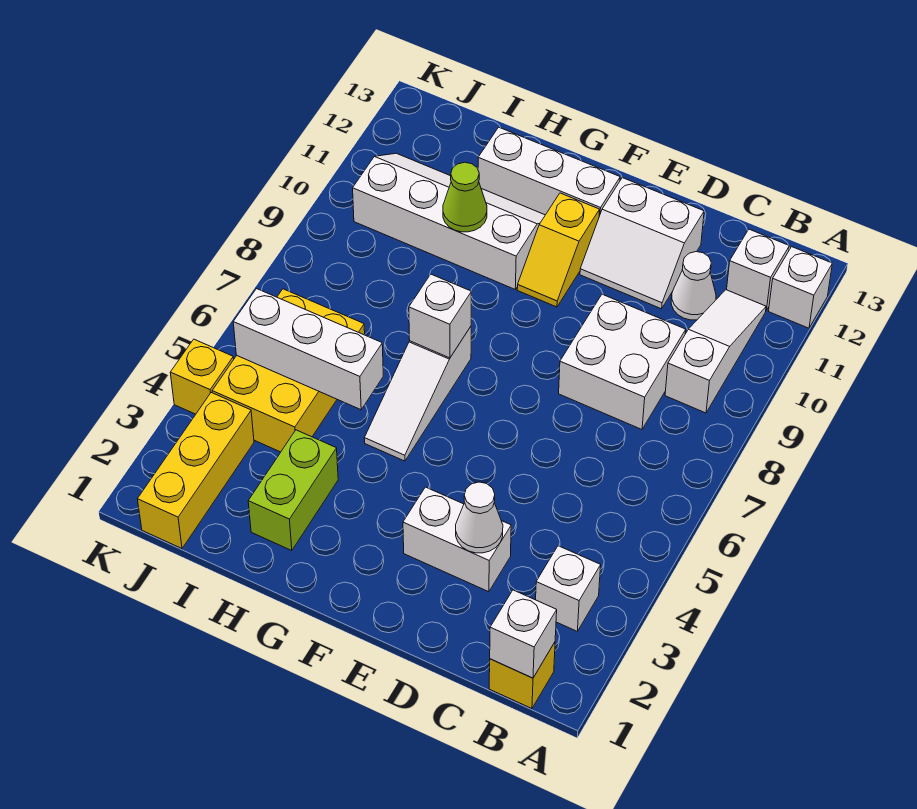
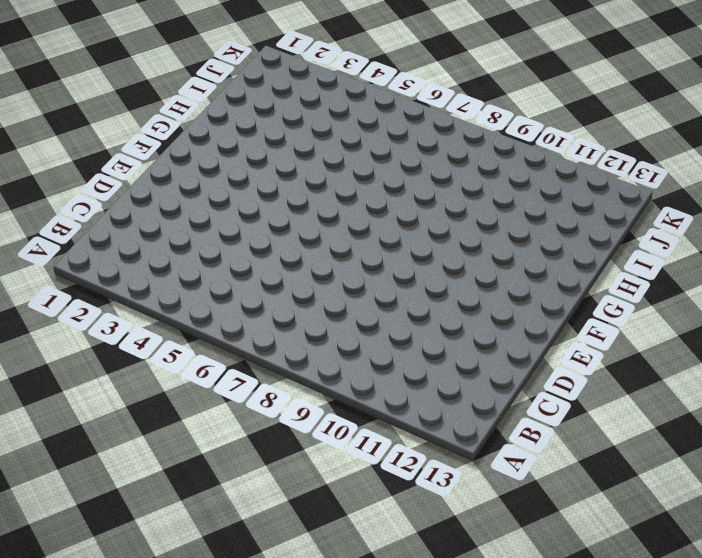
none -> white 1x1 brick [769,247,832,328]
none -> yellow 1x1 brick [489,642,555,709]
none -> white 1x1 brick [536,546,601,631]

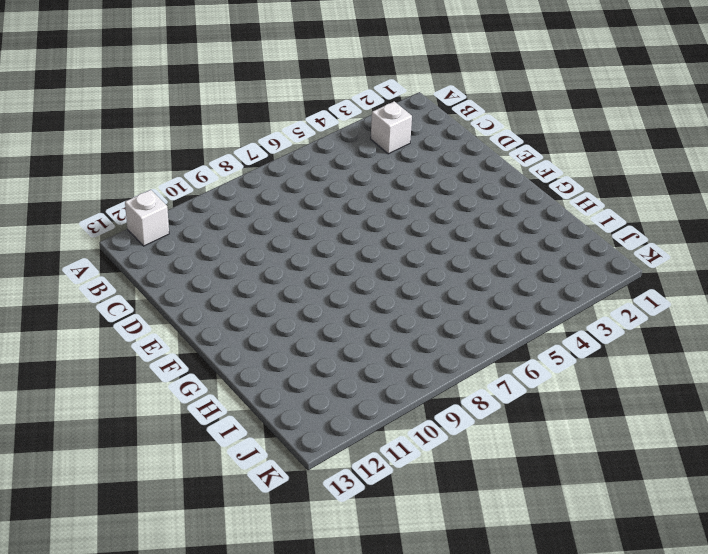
none -> yellow 1x1 brick [489,642,555,709]
none -> white 1x3 slope [665,290,766,413]
none -> white 1x1 brick [727,229,789,310]

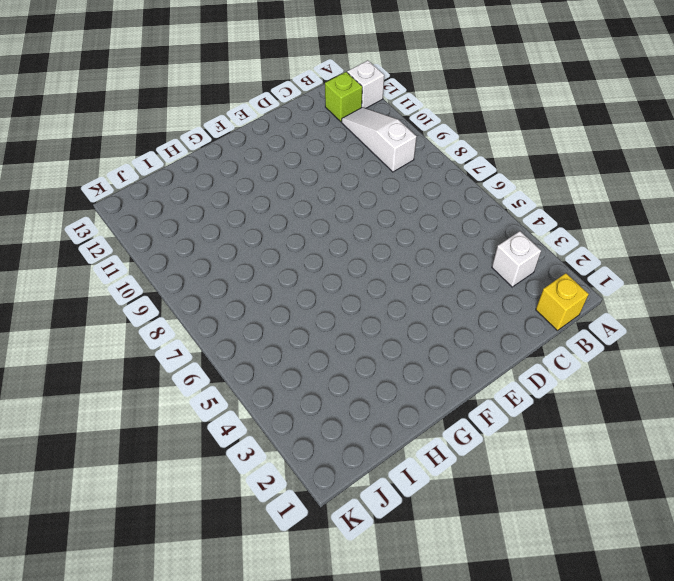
lime 1x1 brick [325,72,362,122] -> white 1x1 brick [727,229,789,310]
none -> white 2x2 brick [559,294,686,429]
none -> white 1x1 cone [671,252,716,320]
none -> white 1x2 brick [403,487,511,592]

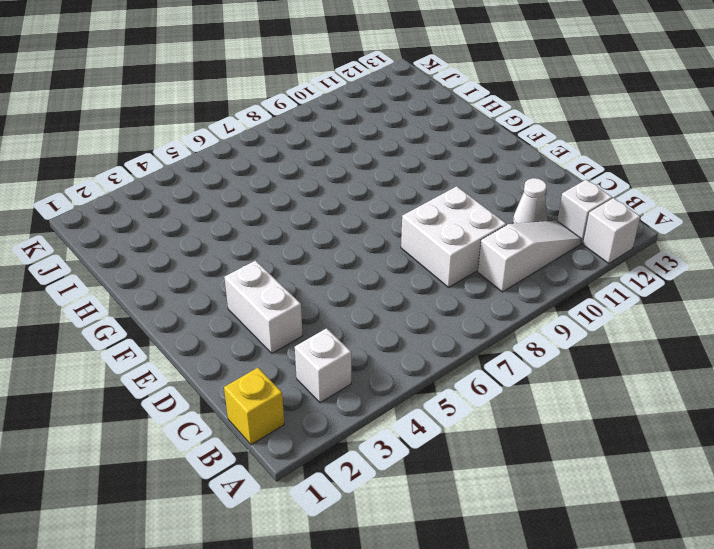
none -> white 2x2 slope [580,178,704,309]
none -> yellow 1x2 slope [517,193,600,307]
none -> white 1x3 brick [478,127,620,216]

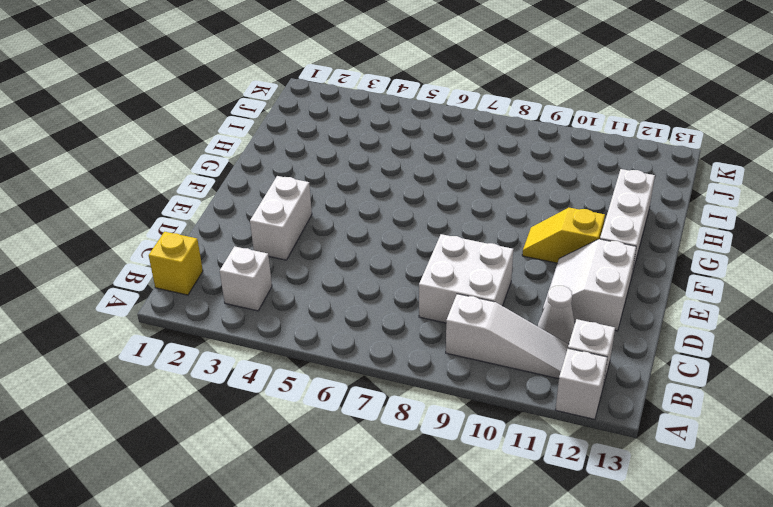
none -> white 1x3 slope [364,327,471,461]
none -> white 2x4 slope [353,153,545,289]
none -> lime 1x2 brick [248,430,338,551]

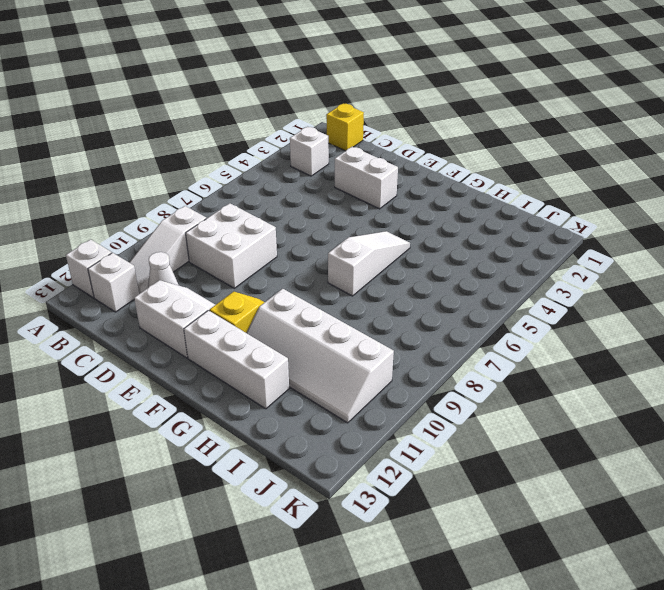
none -> lime 1x2 brick [248,430,338,551]
none -> yellow 2x3 brick [212,289,365,452]
none -> yellow 1x3 brick [138,393,254,549]

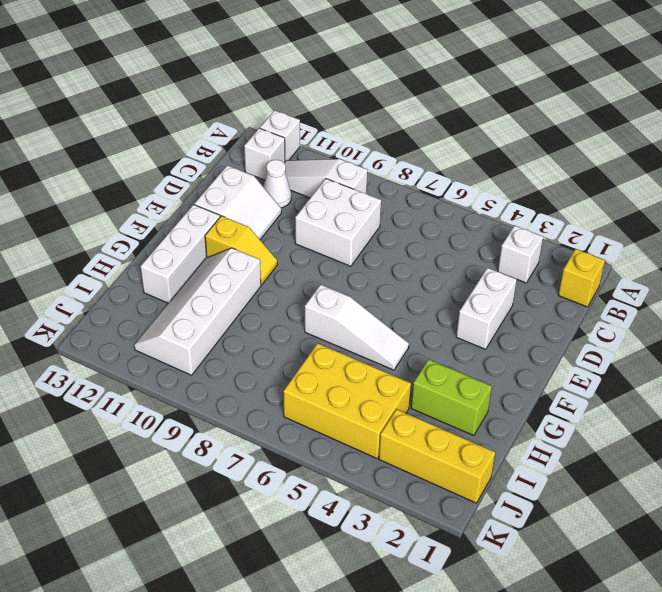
none -> yellow 1x1 brick [170,339,234,414]
none -> white 1x1 brick [490,590,557,678]
none -> white 1x1 cone [456,482,503,553]

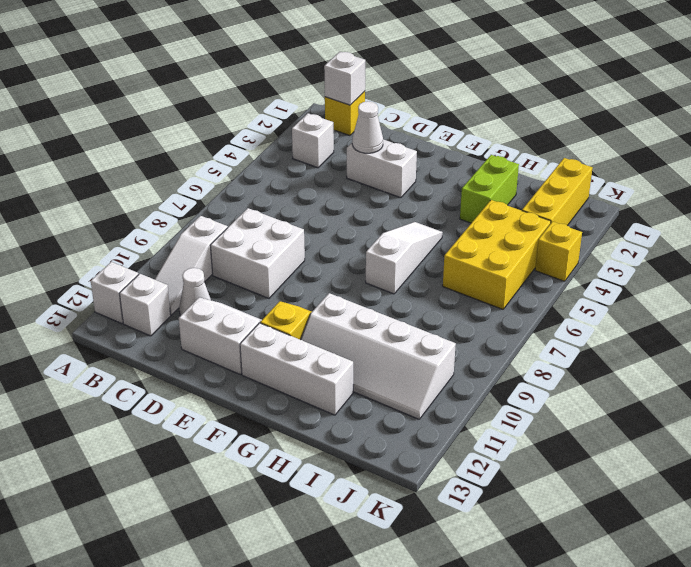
none -> white 1x1 brick [409,274,471,358]
none -> white 1x3 brick [233,289,383,410]
none -> lime 1x1 cone [443,162,487,232]

